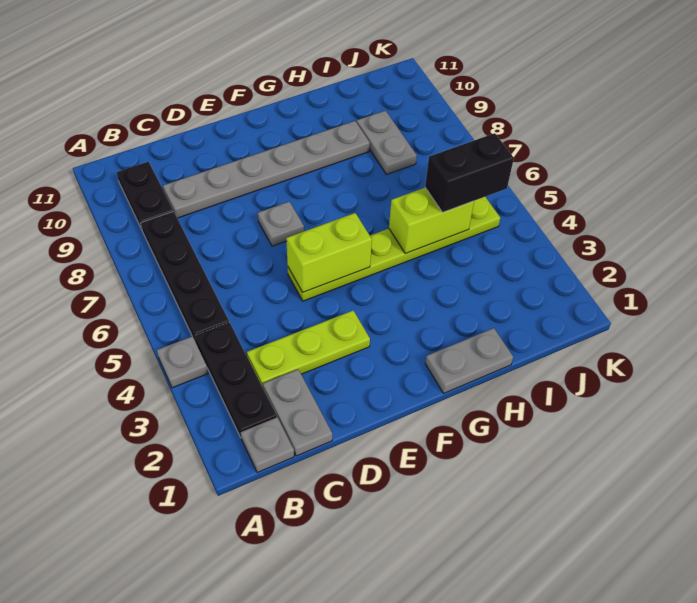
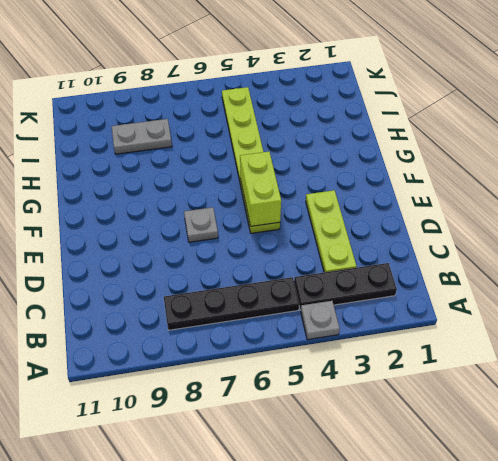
none -> grey 1x1 plate [241,417,294,473]
none -> black 1x2 plate [117,162,173,229]
none -> grey 1x2 plate [263,370,332,456]

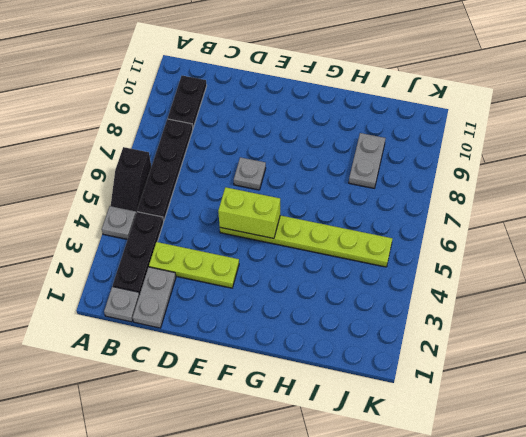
black 1x2 slope [111,147,151,212] -> none
none -> grey 1x6 plate [163,121,370,218]
none -> grey 1x2 plate [425,328,513,393]
none -> lime 1x2 brick [389,188,474,253]

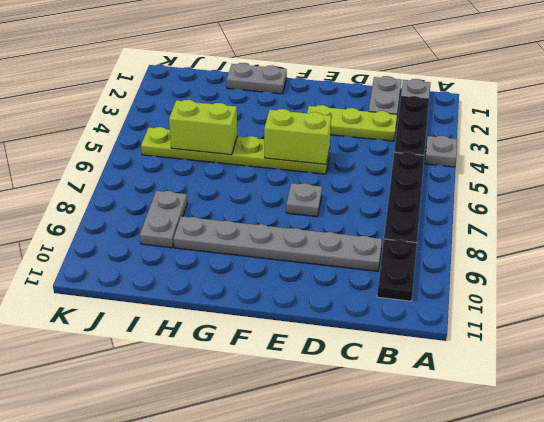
none -> black 1x2 brick [425,133,514,212]

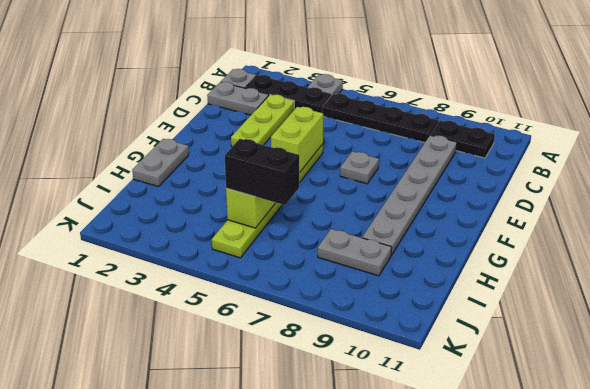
black 1x2 brick [225,139,299,205] -> black 1x2 brick turned to [425,133,514,212]

